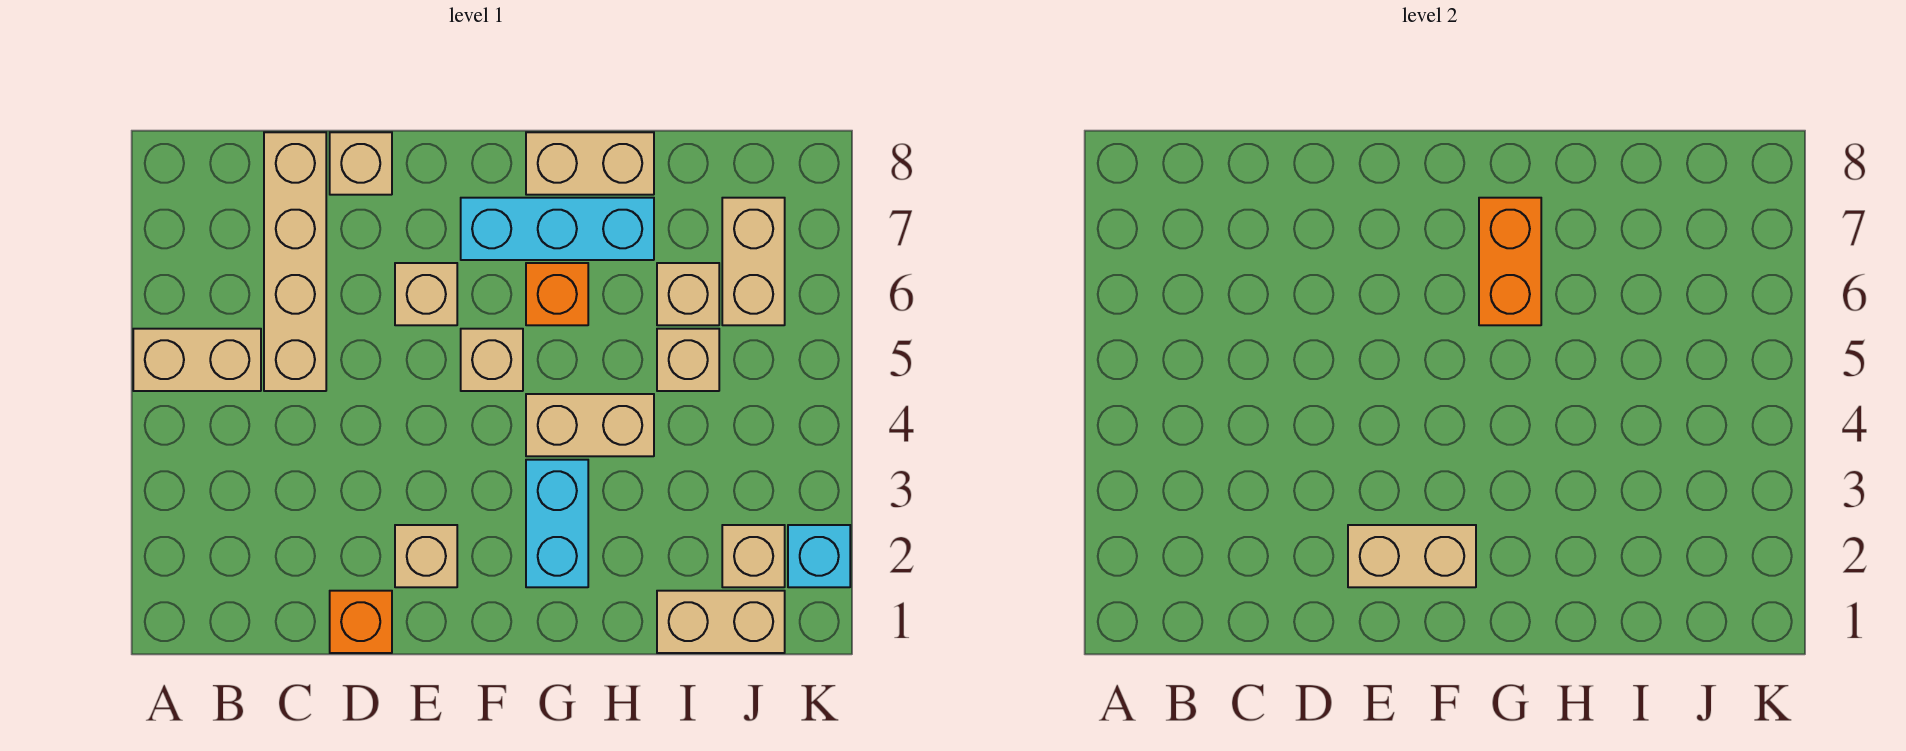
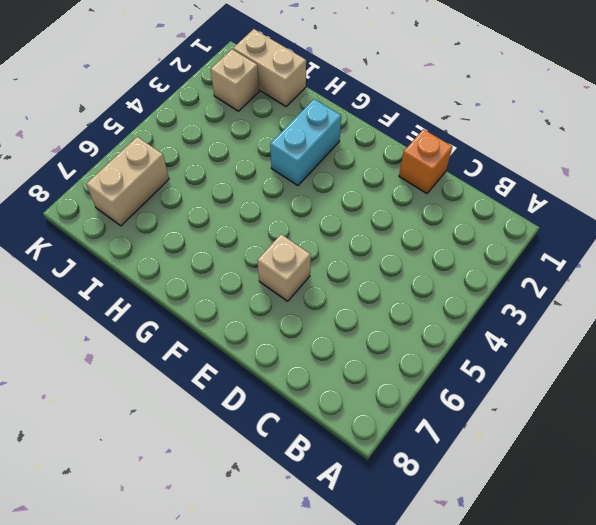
none -> tan 1x2 brick [133,329,261,391]
none -> tan 1x4 brick [264,132,326,391]
none -> tan 1x1 brick [330,132,392,195]

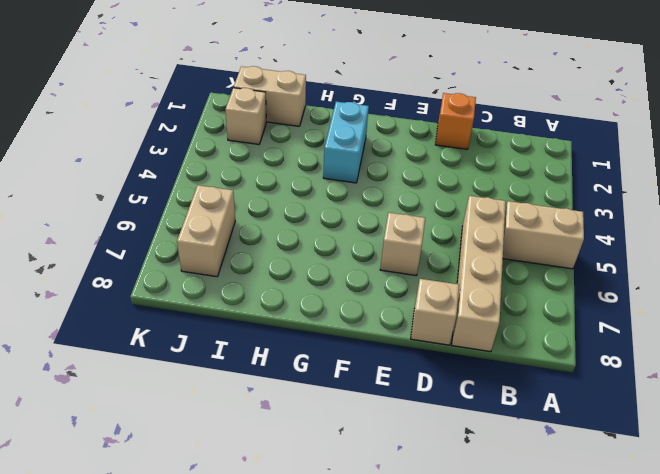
none -> tan 1x1 brick [395,525,457,587]
none -> tan 1x1 brick [461,329,523,391]
none -> cyan 1x3 brick [461,198,654,260]

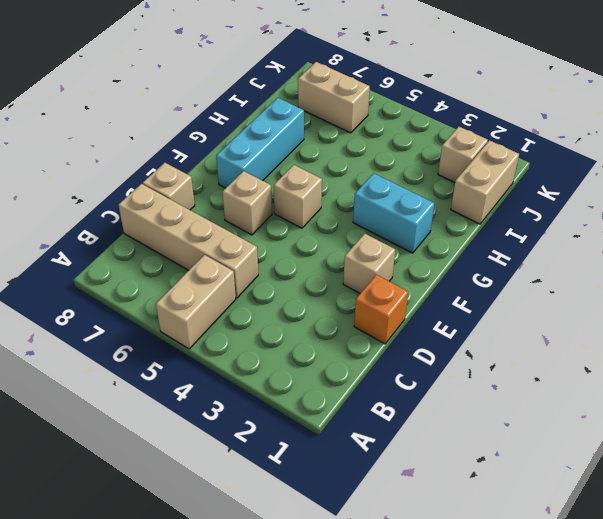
none -> tan 1x2 brick [526,394,654,456]
none -> orange 1x1 brick [526,263,588,325]
none -> tan 1x2 brick [526,132,654,195]

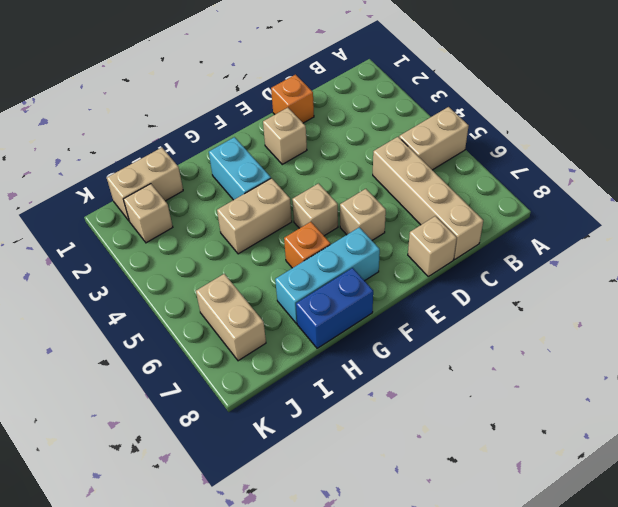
blue 1x2 brick [296,268,373,348] -> tan 1x2 brick [526,132,654,195]
none -> tan 1x1 brick [657,329,719,391]
none -> tan 1x1 brick [657,263,719,325]
none -> cyan 1x1 brick [788,525,850,587]

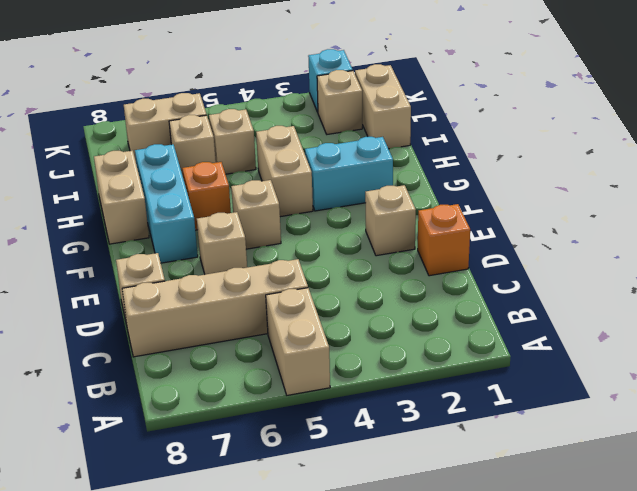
none -> tan 1x2 brick [1348,525,1476,587]
none -> orange 1x2 brick [1479,198,1541,325]

